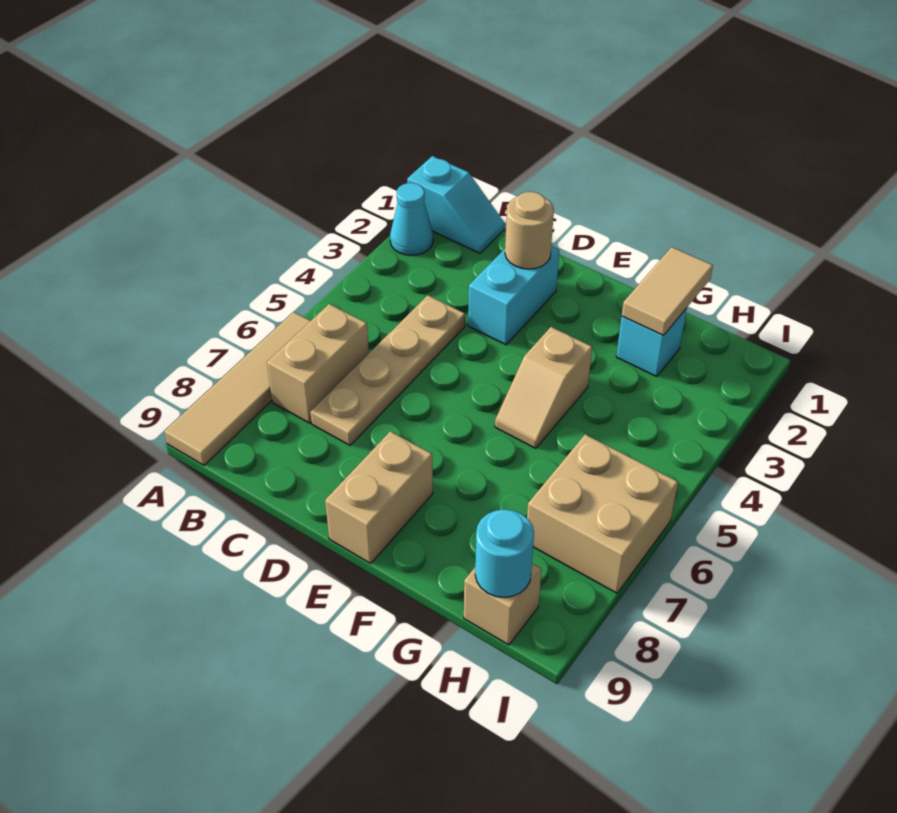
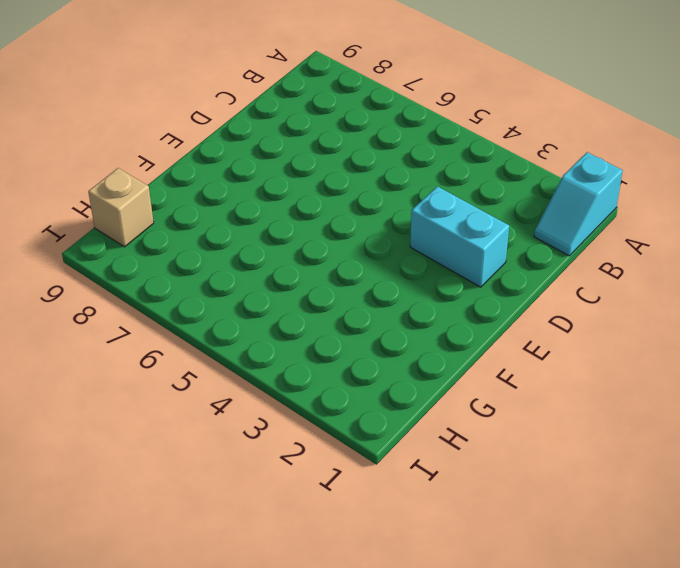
none -> cyan 1x1 cone [390,183,433,255]
none -> tan 1x4 tile [164,312,310,465]
none -> tan 1x2 brick [267,304,369,423]

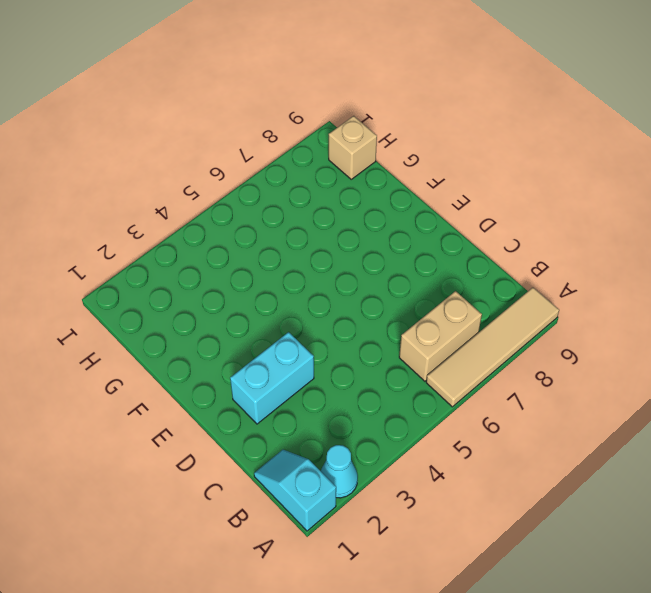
none -> tan 1x4 plate [311,295,465,445]
none -> tan 1x2 brick [325,431,433,563]
none -> tan 1x2 slope [495,327,592,448]

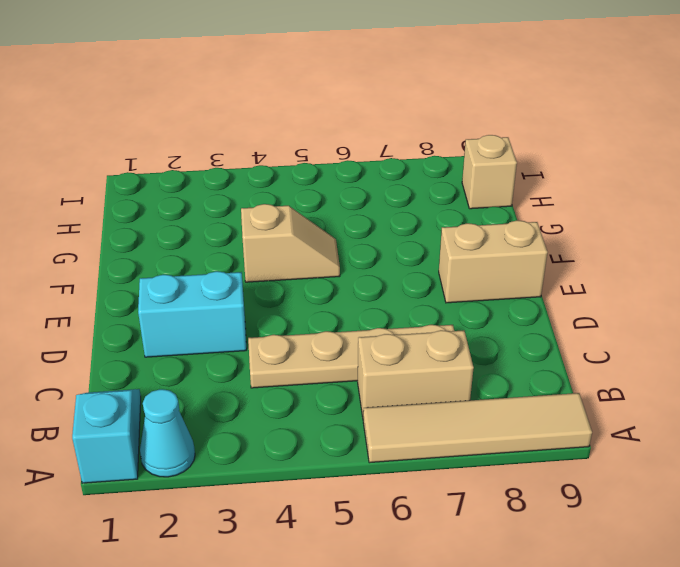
none -> cyan 1x1 brick [616,308,687,377]
none -> tan 2x2 brick [527,434,678,593]
none -> tan 1x1 round brick [505,192,554,269]

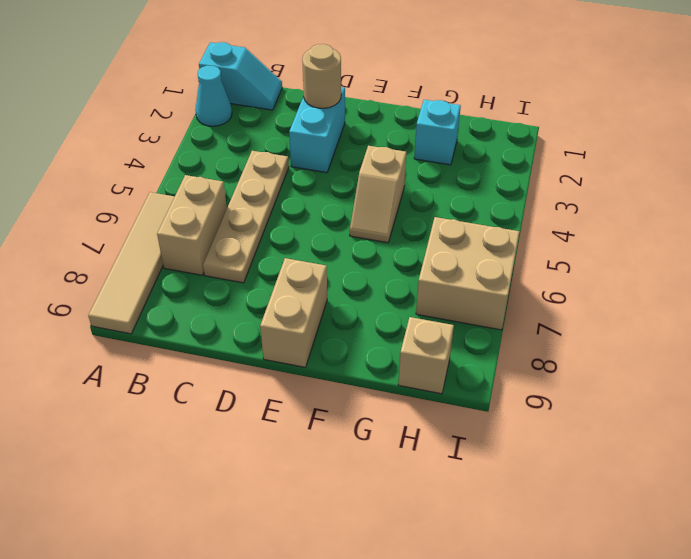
none -> tan 1x2 tile [622,247,713,336]
none -> cyan 1x1 round brick [475,510,534,597]

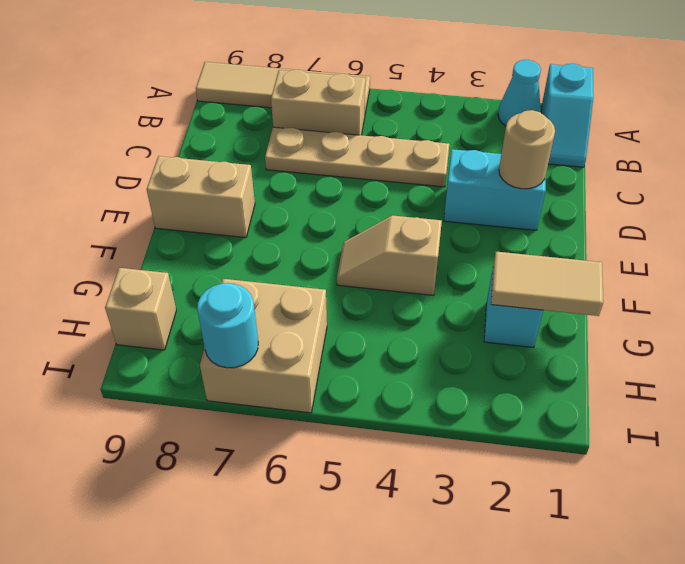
cyan 1x1 round brick [197,283,258,368] -> cyan 1x1 round brick moved to [475,510,534,597]

